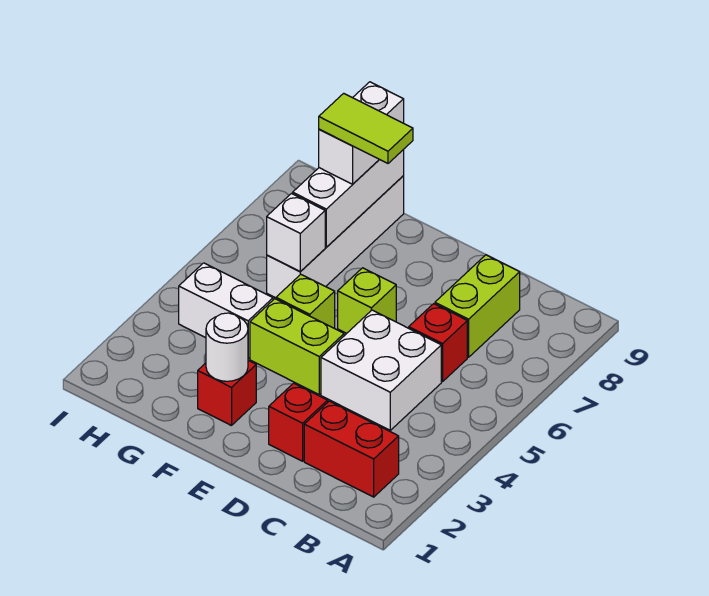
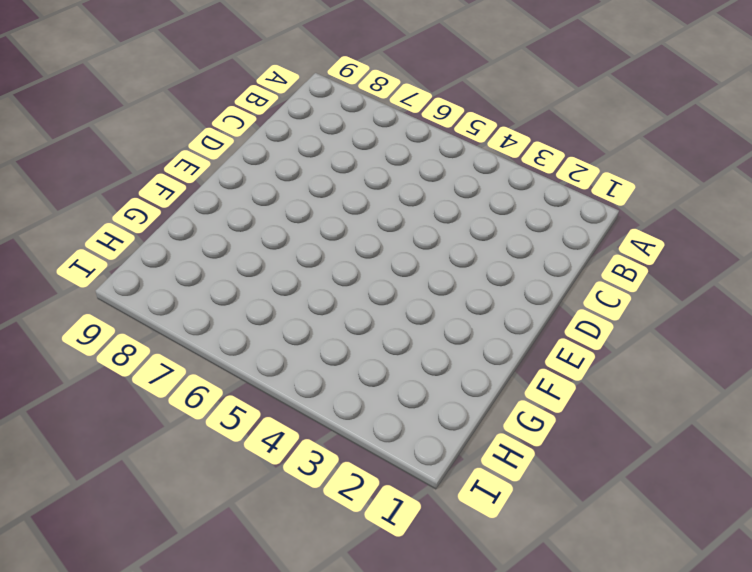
none -> red 1x2 brick [304,401,399,497]
none -> white 2x2 brick [321,310,441,430]
none -> red 1x1 brick [409,304,467,382]

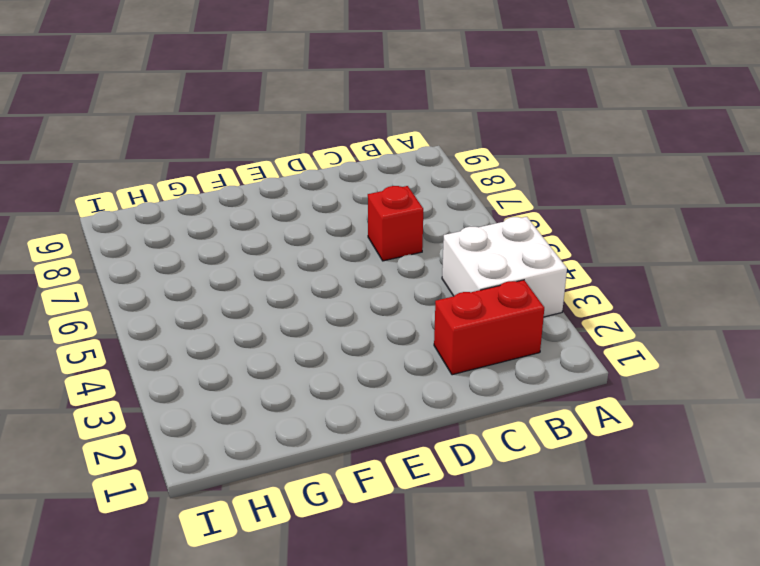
white 2x2 brick [442,217,567,317] -> white 2x2 brick moved to [321,310,441,430]
none -> lime 1x2 brick [435,255,520,357]
none -> red 1x1 brick [269,383,328,461]
none -> lime 1x2 brick [250,299,344,394]

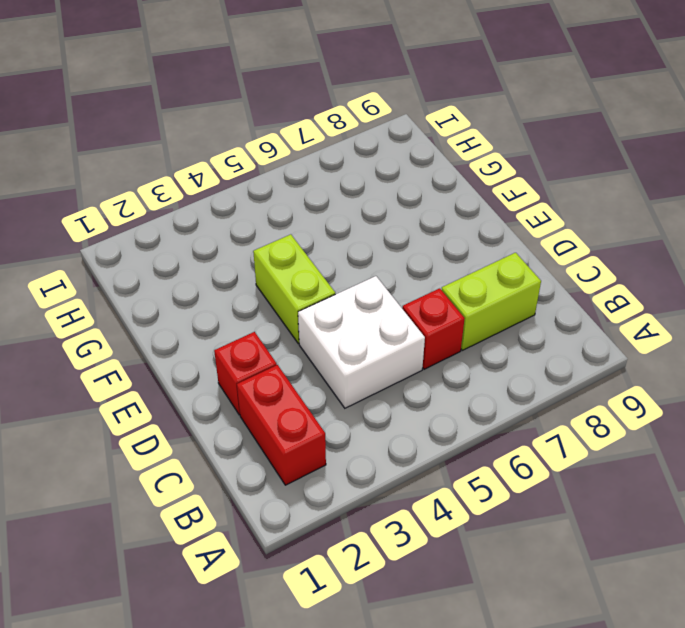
none -> lime 1x1 brick [338,268,396,334]
none -> red 1x1 brick [198,360,256,426]
none -> lime 1x1 brick [276,274,335,328]

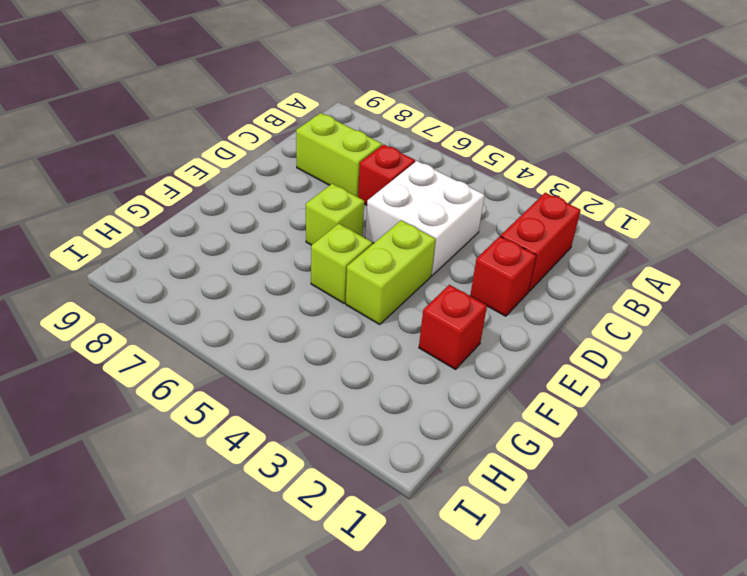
none -> white 1x2 brick [179,263,273,359]
none -> white 1x4 brick [267,176,404,298]
none -> white 1x1 round brick [206,313,248,381]

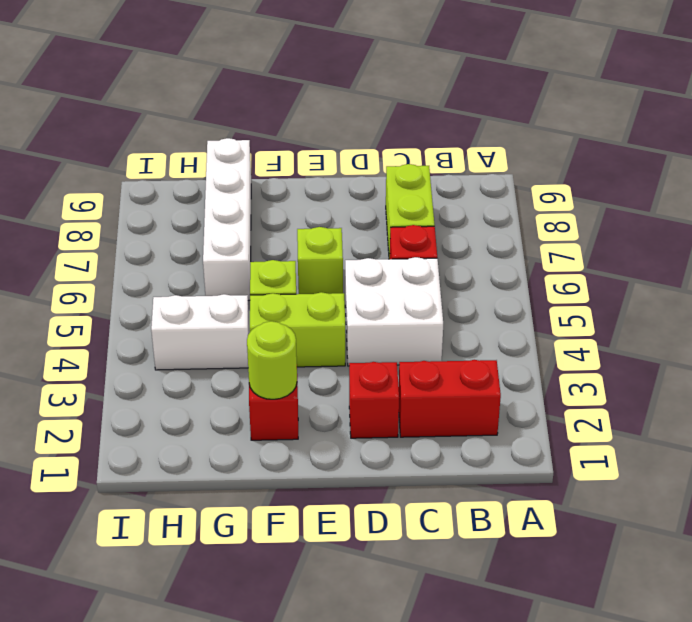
lime 1x1 round brick [247,321,297,399] -> white 1x1 round brick [206,313,248,381]
none -> white 1x1 brick [267,194,325,272]
none -> white 1x3 brick [293,149,404,247]
none -> white 1x2 brick [319,82,404,184]

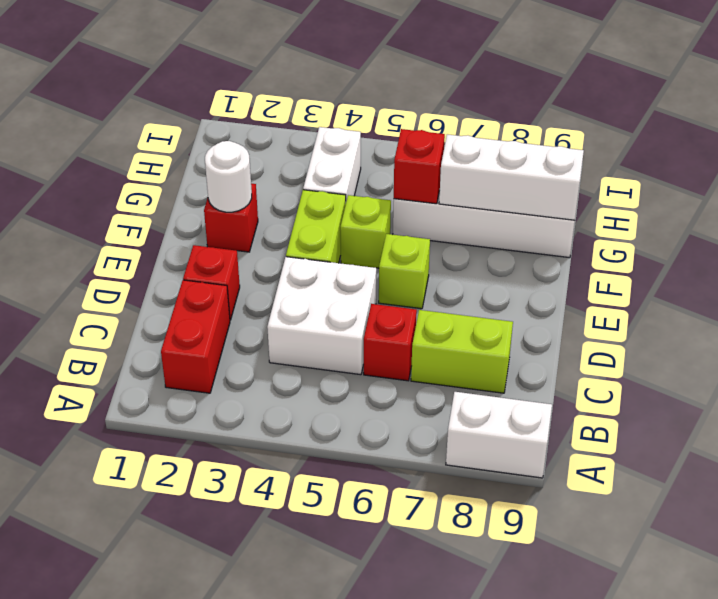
white 1x2 brick [446,392,552,478] -> white 1x2 brick moved to [319,82,404,184]
red 1x1 brick [394,129,445,204] -> white 1x1 brick [267,194,325,272]
none -> lime 1x2 tile [319,93,413,163]

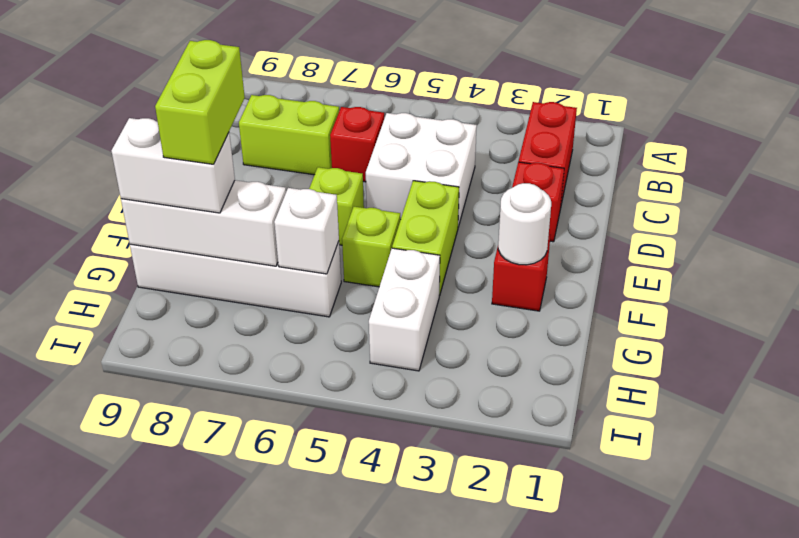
lime 1x2 brick [155,40,245,164] -> lime 1x2 tile [319,93,413,163]

